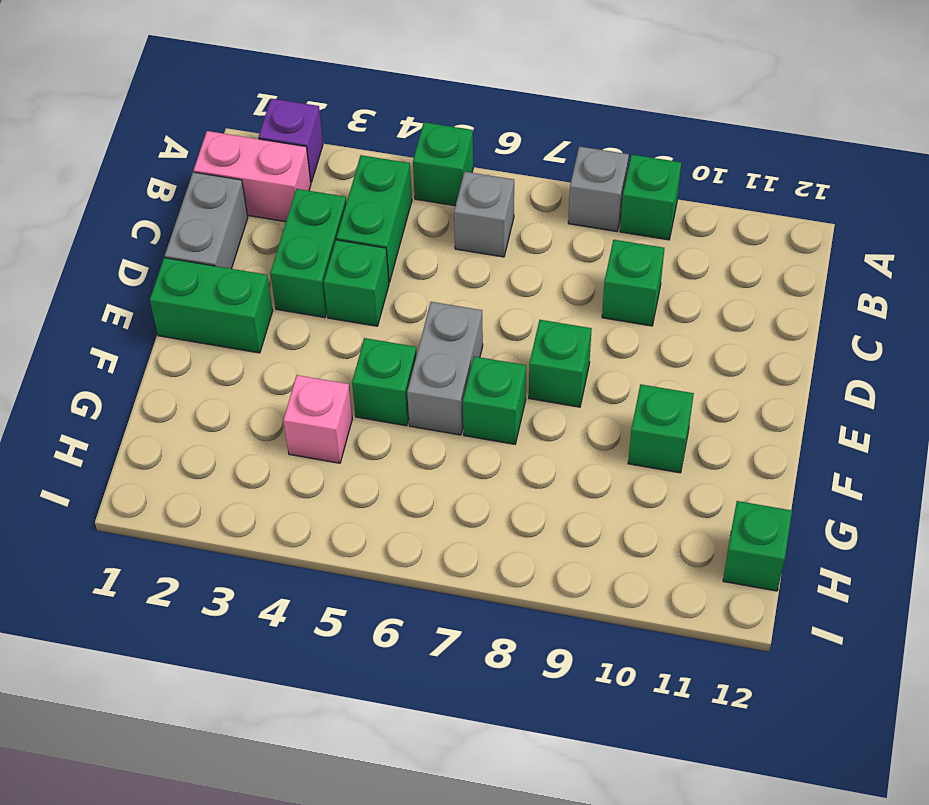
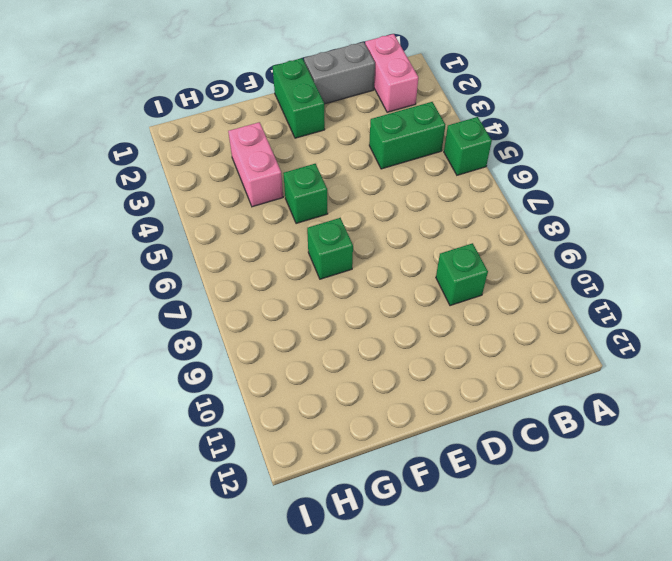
pink 1x2 brick [228,122,283,207] -> pink 1x1 brick [283,375,352,463]
none -> purple 1x1 brick [258,99,323,182]
none -> grey 1x1 brick [568,146,629,231]
none -> green 1x1 brick [620,155,681,240]

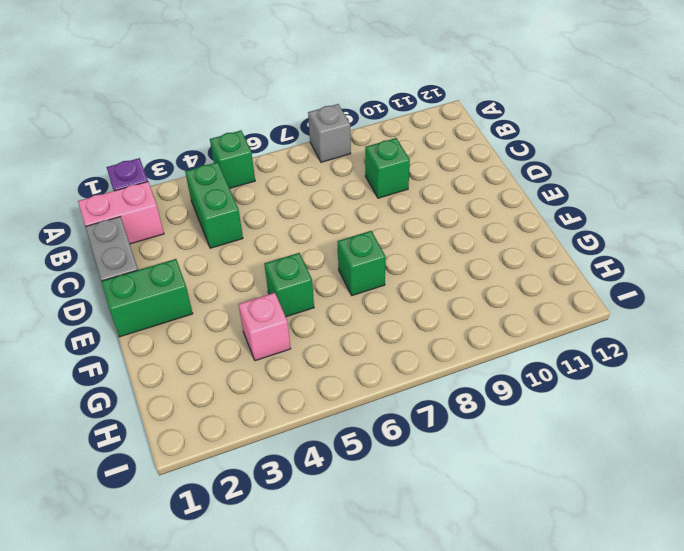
none -> green 1x1 brick [620,155,681,240]
none -> grey 1x1 brick [454,172,514,257]
none -> green 1x2 brick [270,189,346,318]

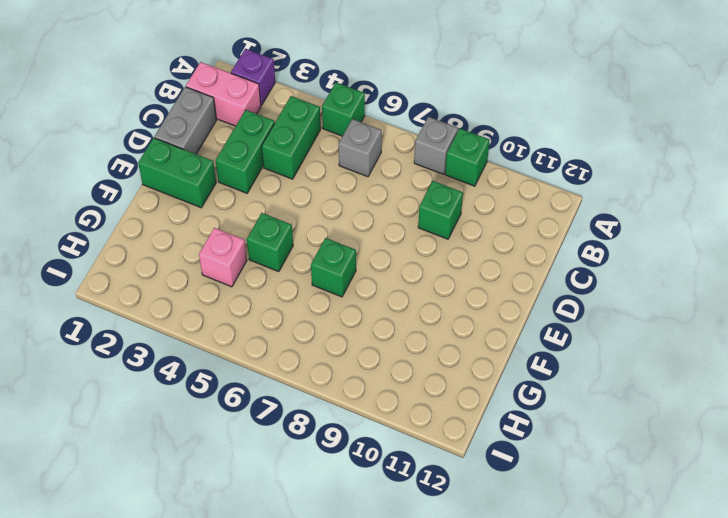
none -> green 1x1 brick [324,240,389,326]
none -> grey 1x2 brick [407,302,483,435]
none -> green 1x1 brick [529,320,592,407]

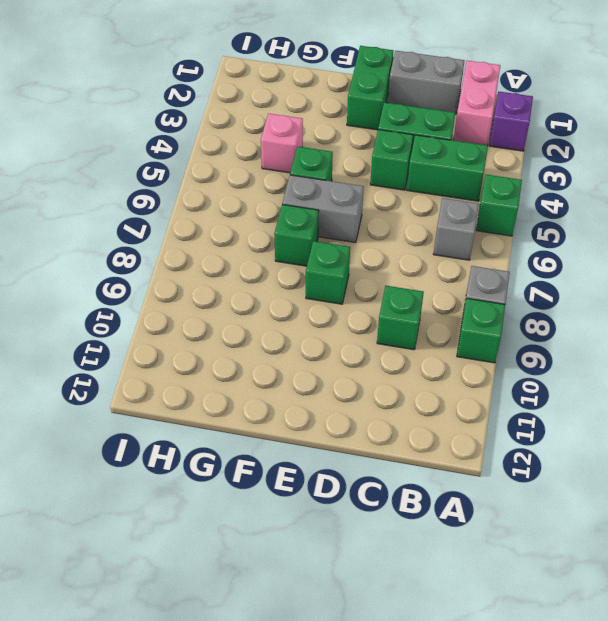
none -> green 1x1 brick [628,384,694,473]
none -> green 1x1 brick [723,501,792,591]

